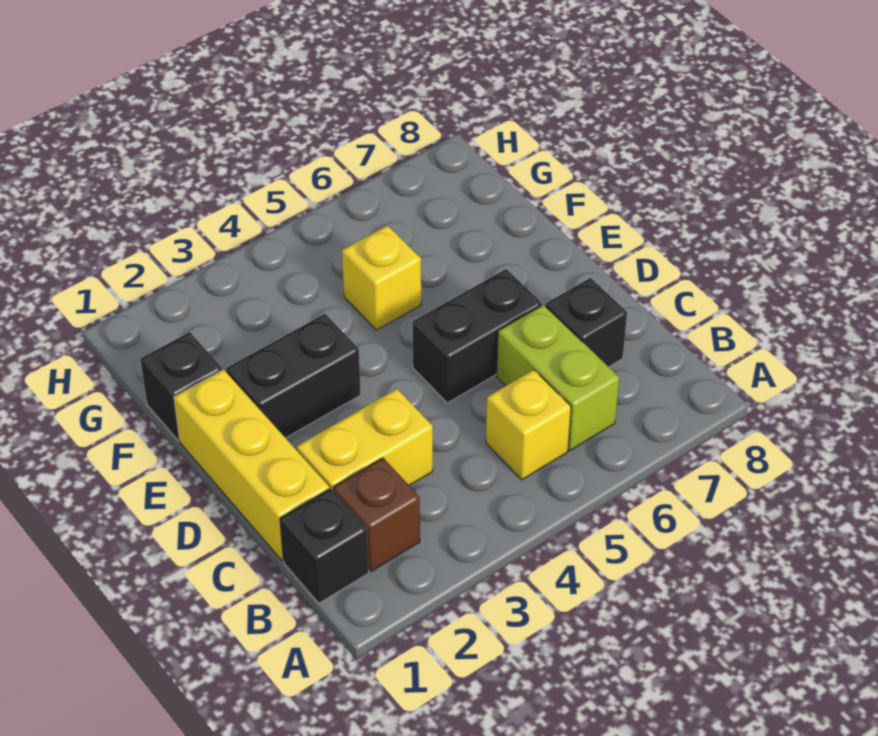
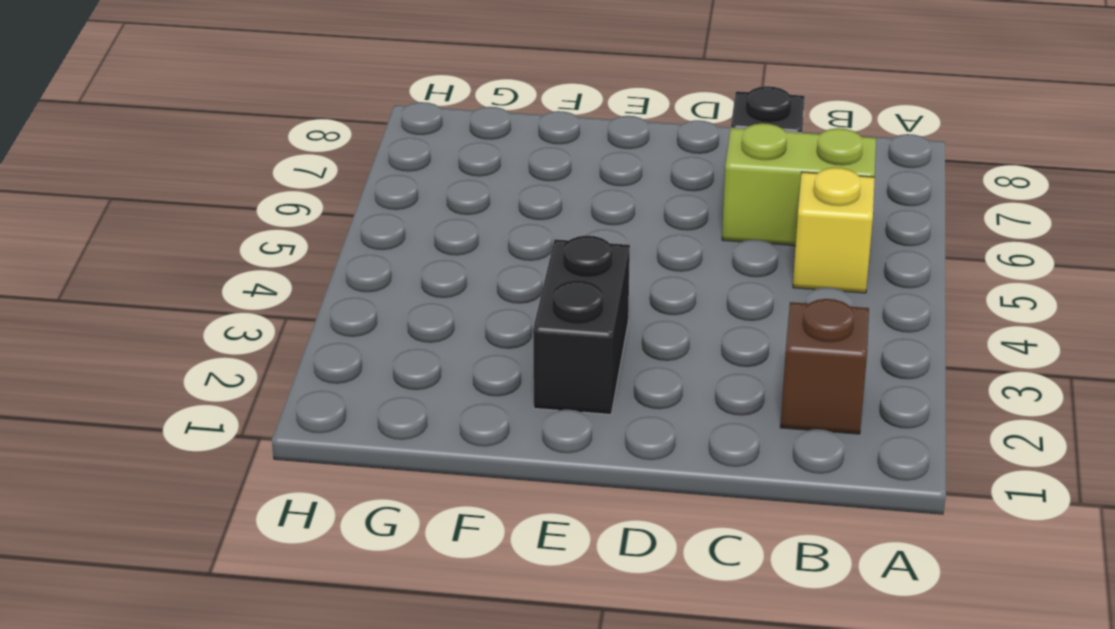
none -> black 1x1 brick [280,489,369,603]
none -> yellow 1x3 brick [174,370,329,561]

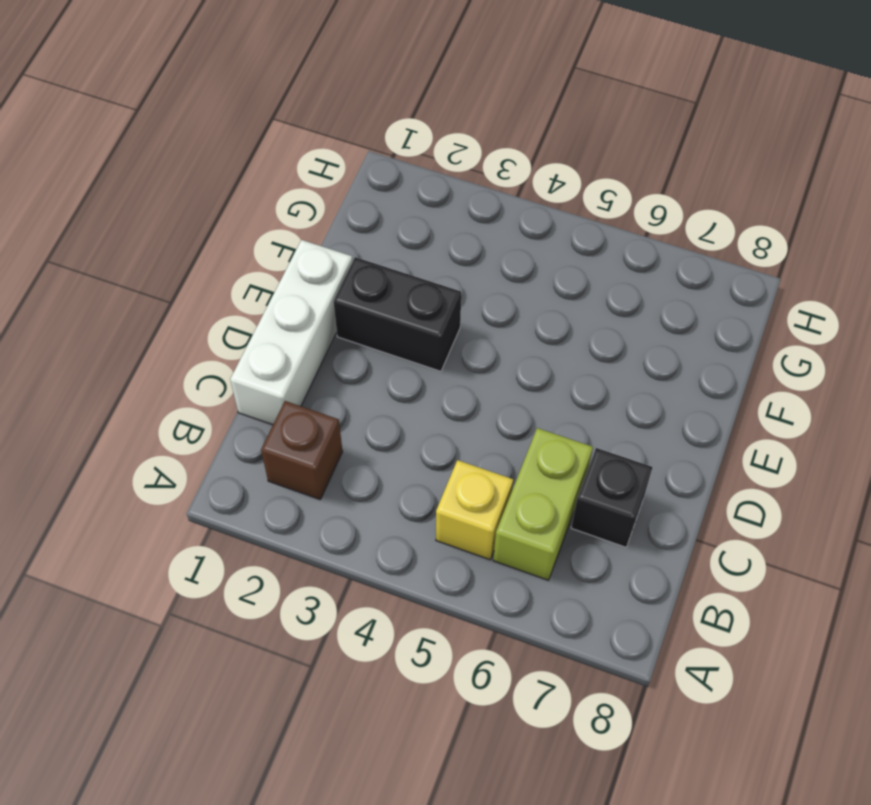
white 1x3 brick [230,240,353,425] -> yellow 1x3 brick [174,370,329,561]
none -> black 1x1 brick [280,489,369,603]
none -> yellow 1x2 brick [297,389,433,491]

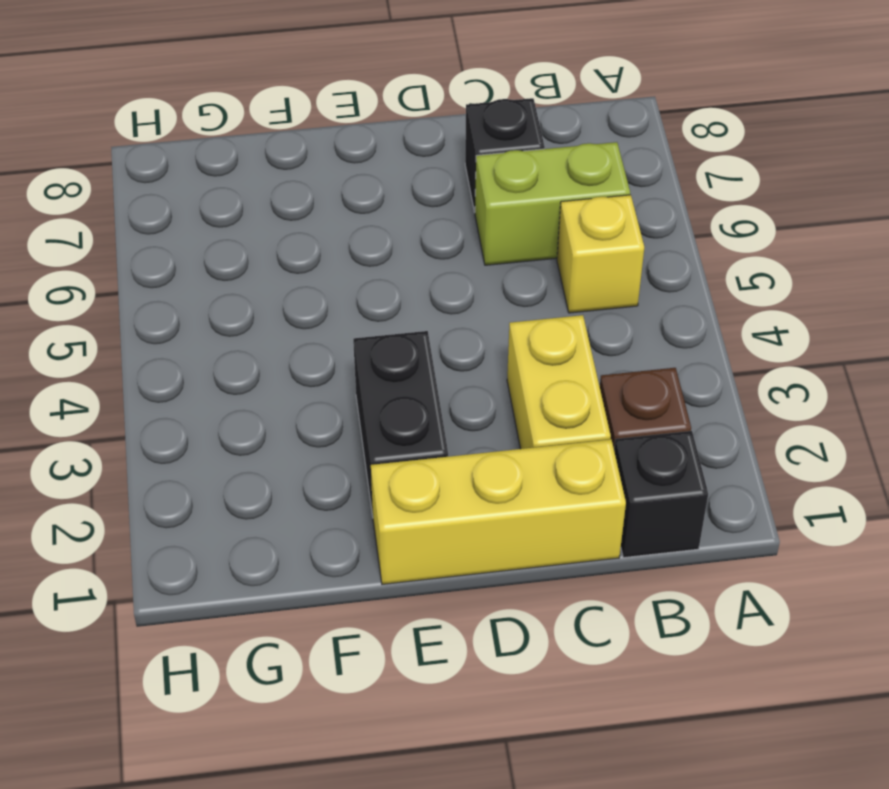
none -> black 1x2 brick [413,269,542,403]
none -> black 1x1 brick [140,332,222,441]

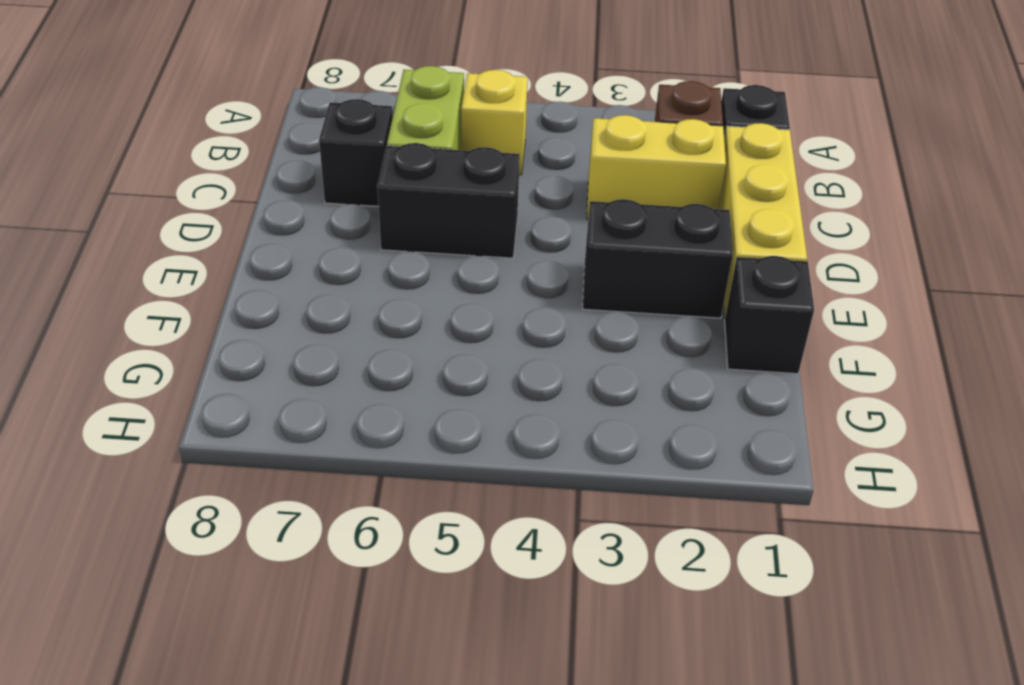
none -> yellow 1x1 brick [342,226,421,330]

